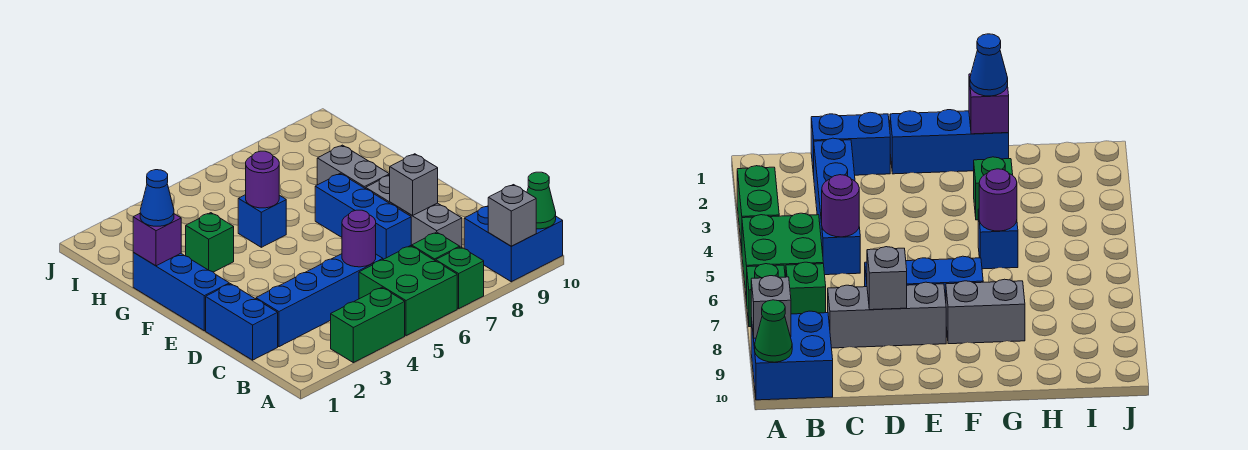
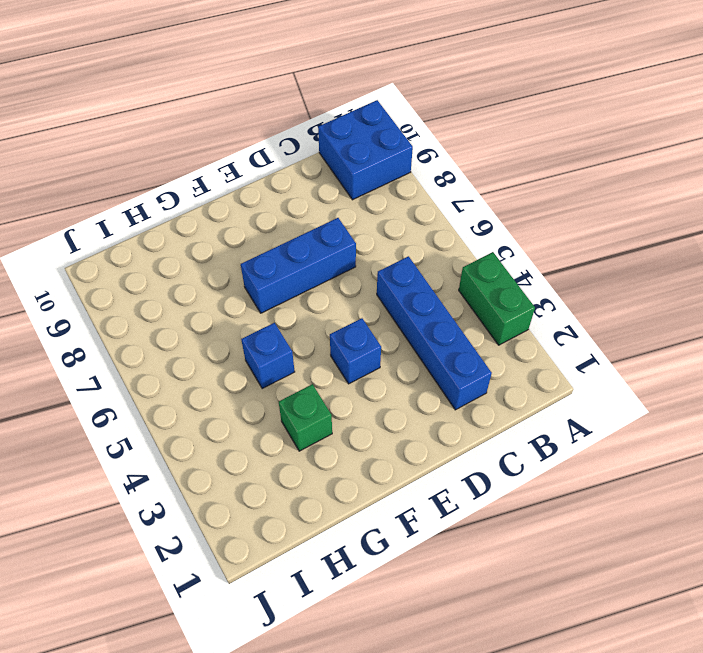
blue 1x1 brick [330,318,381,384] -> none
none -> green 2x2 brick [359,246,457,336]
none -> green 1x1 brick [436,247,484,309]
none -> green 1x1 brick [412,232,460,261]

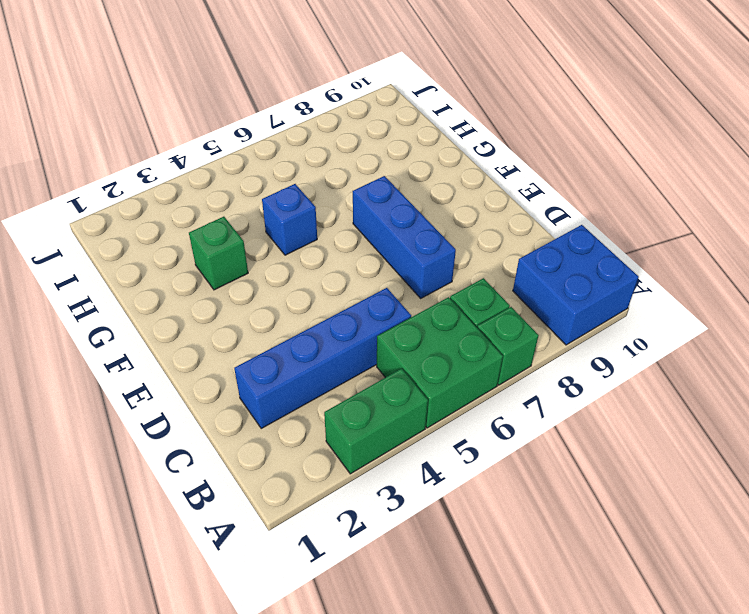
none -> blue 1x2 brick [206,284,278,360]
none -> grey 1x3 brick [366,175,462,247]
none -> blue 1x3 brick [133,252,229,331]

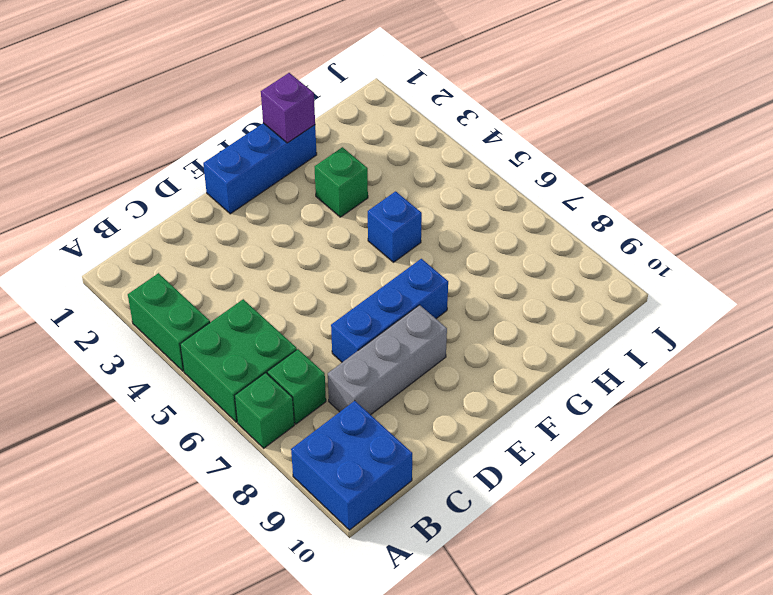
none -> blue 1x2 brick [206,284,278,360]
none -> blue 1x4 brick [256,254,383,347]
none -> grey 1x2 brick [317,145,390,189]

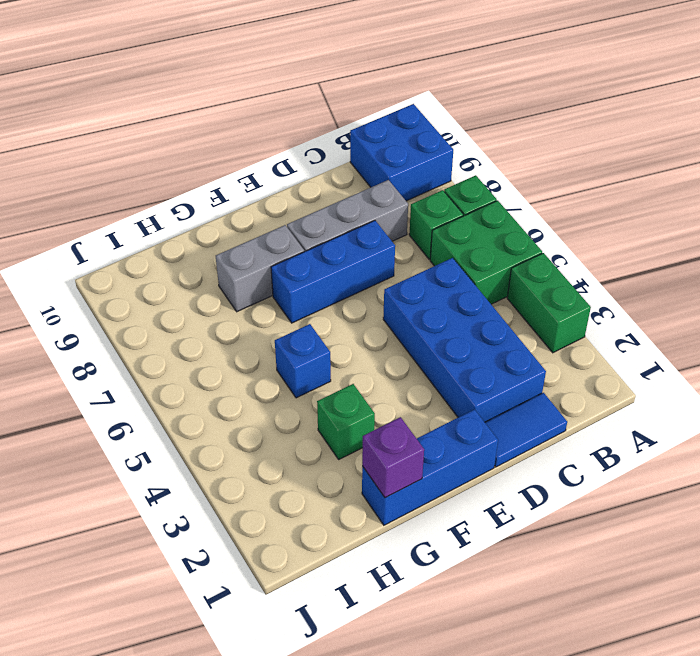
blue 1x2 tile [485,393,567,467] -> blue 1x2 brick [206,284,278,360]
blue 2x4 brick [383,258,546,422] -> blue 1x4 brick [256,254,383,347]
none -> grey 1x1 brick [488,185,536,246]
none -> green 1x1 cone [527,172,556,229]
none -> purple 1x1 round brick [342,210,376,267]

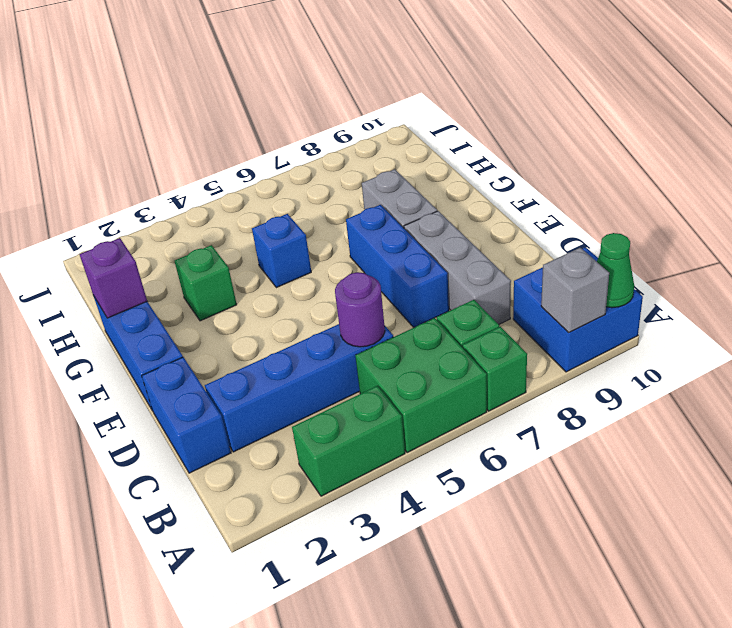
none -> grey 1x1 brick [390,154,438,216]
none -> purple 1x1 round brick [246,151,279,208]
none -> blue 1x1 cone [140,170,174,226]

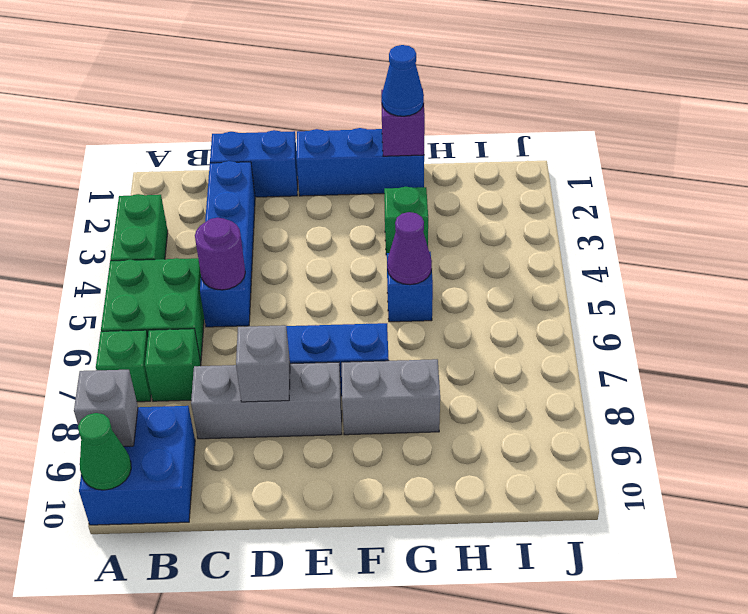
purple 1x1 cone [387,212,432,285] -> purple 1x1 round brick [246,151,279,208]

